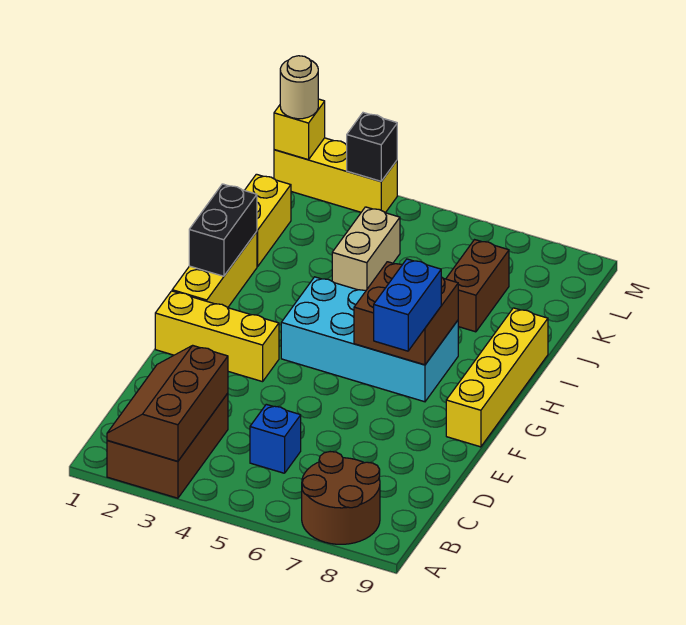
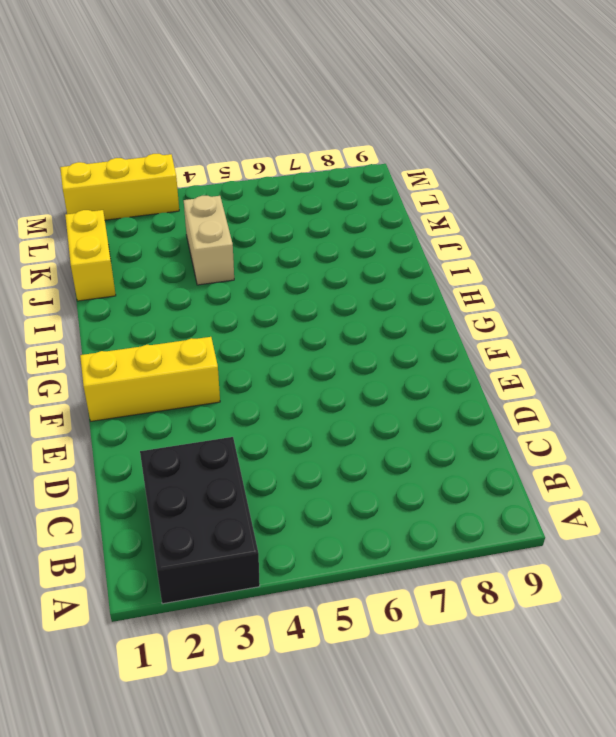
black 2x3 brick [140,437,260,604] -> brown 2x3 brick [107,393,228,498]
none -> brown 2x2 round brick [302,452,380,544]
none -> blue 1x1 brick [250,404,301,473]
none -> yellow 1x4 brick [446,308,548,447]

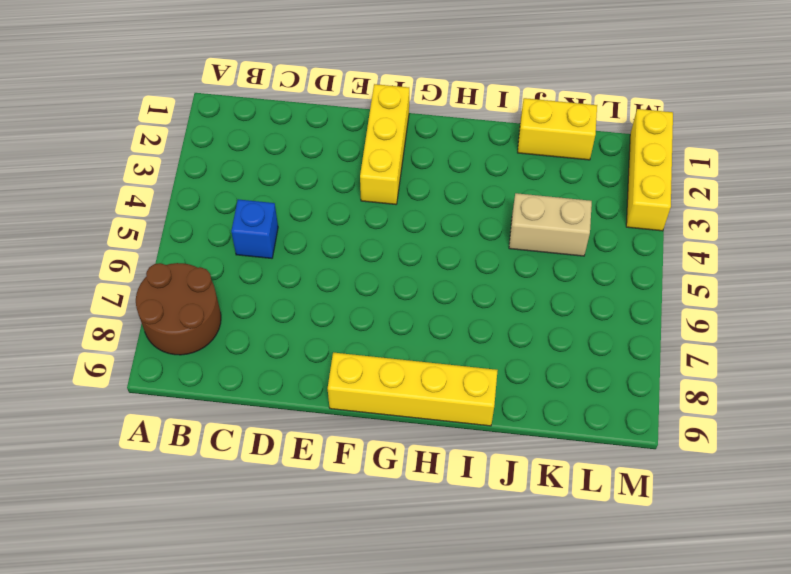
none -> brown 2x3 brick [107,393,228,498]
none -> yellow 1x3 brick [172,232,257,308]
none -> cyan 2x4 brick [281,277,458,402]

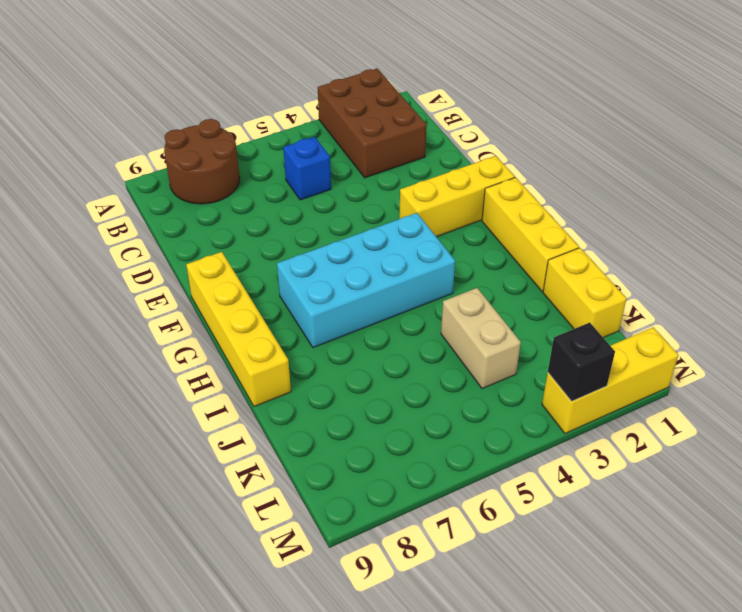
none -> brown 1x2 brick [446,240,509,332]
none -> brown 2x3 slope [107,345,228,461]
none -> brown 2x2 brick [354,262,458,365]

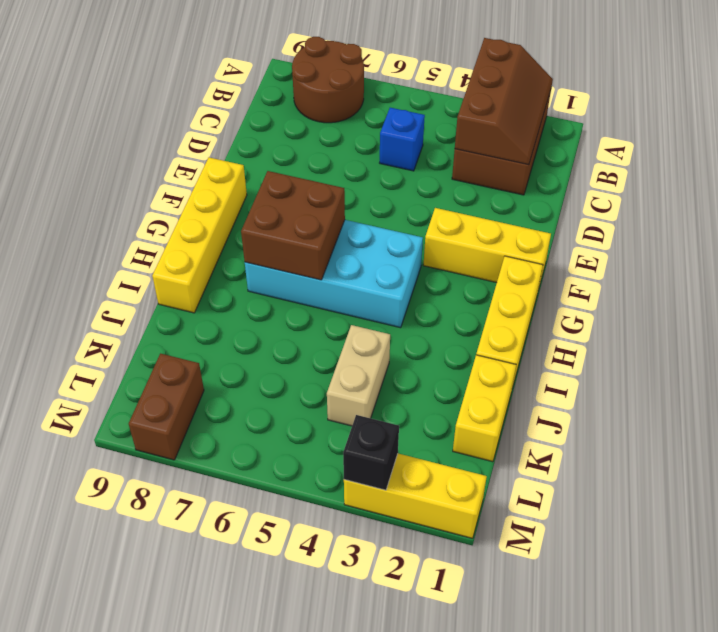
brown 1x2 brick [129,354,204,460] -> brown 1x2 brick moved to [446,240,509,332]
none -> black 1x2 brick [189,184,257,276]
none -> yellow 1x1 brick [274,99,325,160]
none -> blue 1x2 brick [374,259,441,351]

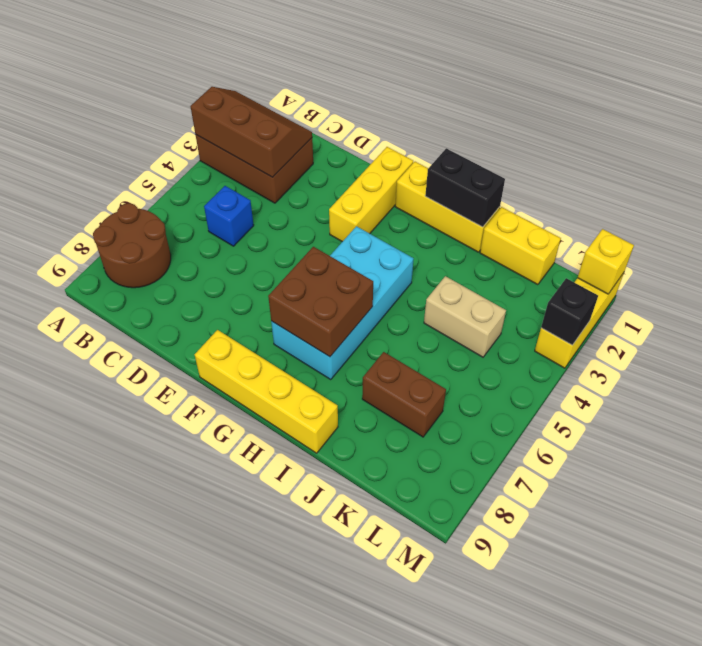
none -> blue 1x2 brick [374,259,441,351]
none -> tan 1x1 round brick [280,56,318,119]

